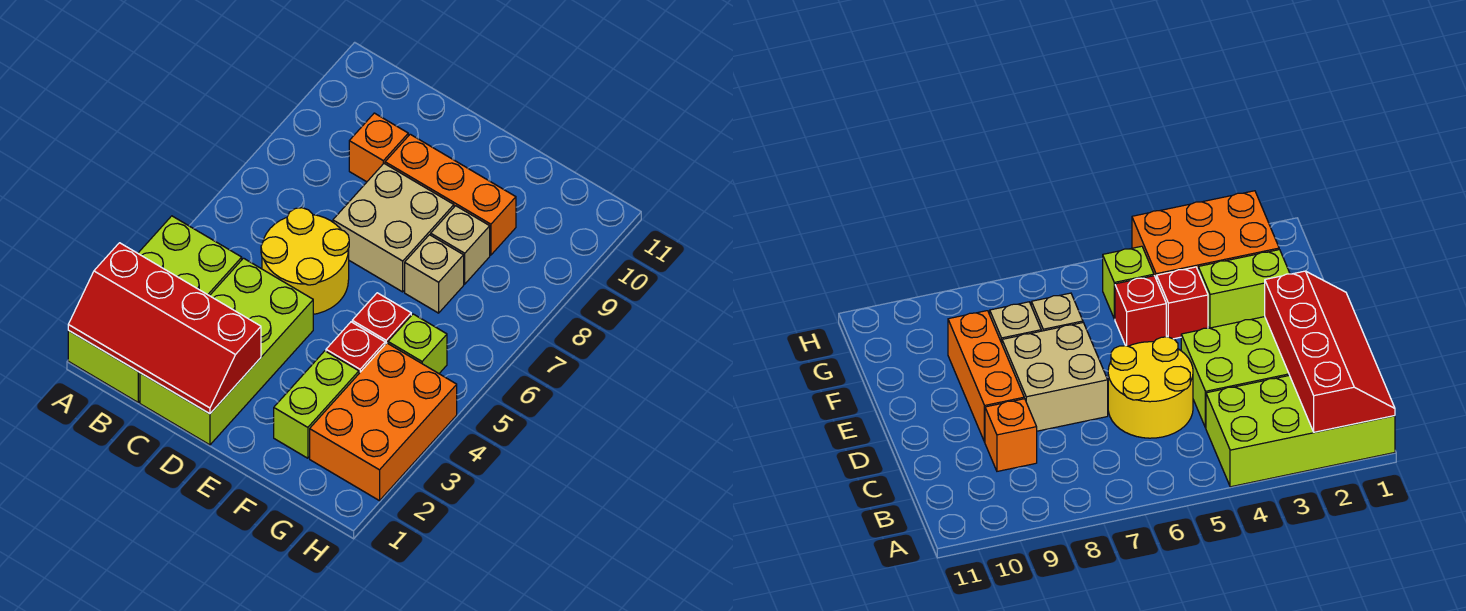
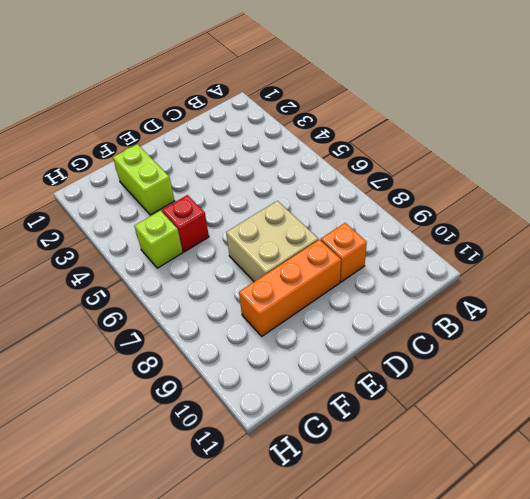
none -> lime 2x4 brick [68,216,242,402]
none -> lime 2x4 brick [140,258,313,445]
none -> yellow 2x2 round brick [261,208,349,314]

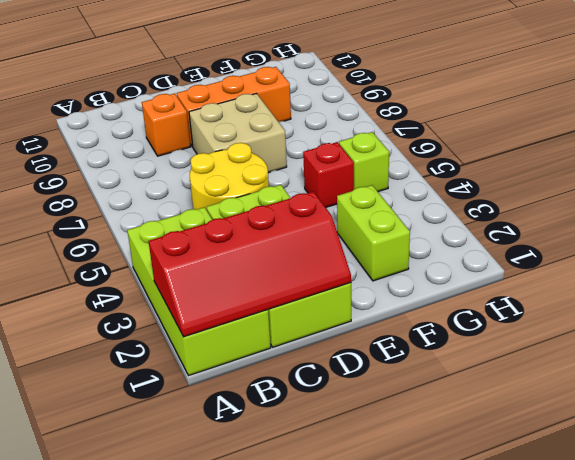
none -> red 1x1 brick [326,322,385,373]
none -> tan 1x1 brick [405,235,464,313]
none -> tan 1x1 brick [431,206,490,284]

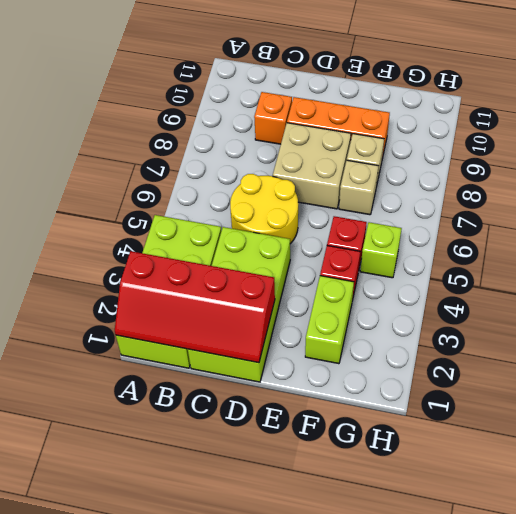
none -> orange 2x3 brick [310,343,457,501]

